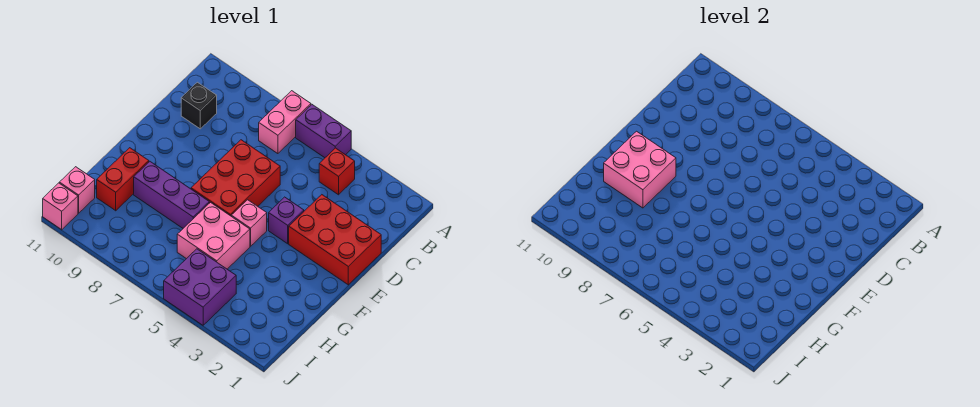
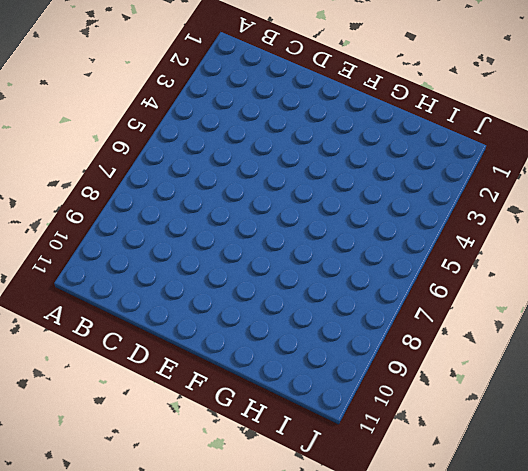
none -> purple 1x2 brick [296,105,351,158]
none -> pink 1x2 brick [259,91,311,154]
none -> red 1x1 brick [319,148,355,195]

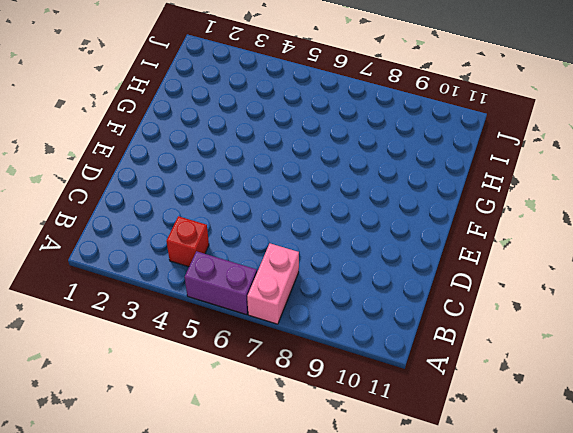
none -> black 1x1 brick [181,82,217,129]
none -> red 2x3 brick [289,195,381,285]
none -> red 2x3 brick [191,140,280,216]

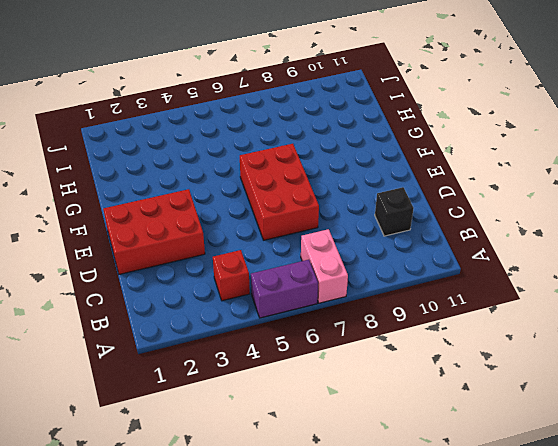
none -> purple 1x1 brick [269,197,304,244]
none -> pink 1x1 brick [231,200,267,246]
none -> pink 2x2 brick [177,203,250,269]

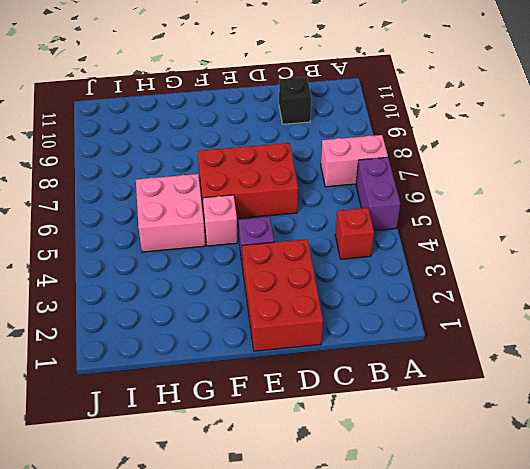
none -> purple 1x3 brick [134,162,209,228]
none -> red 1x2 brick [97,148,149,211]
none -> purple 2x2 brick [164,249,236,325]

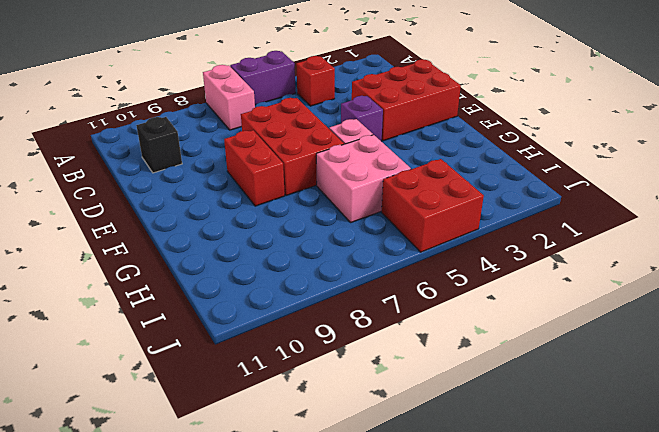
red 1x2 brick [224,130,285,206] -> red 1x2 brick moved to [97,148,149,211]
red 2x2 brick [382,159,484,252] -> purple 2x2 brick [164,249,236,325]
none -> purple 1x3 brick [134,162,209,228]
none -> pink 1x1 brick [59,167,95,213]
none -> pink 1x1 brick [43,183,78,230]

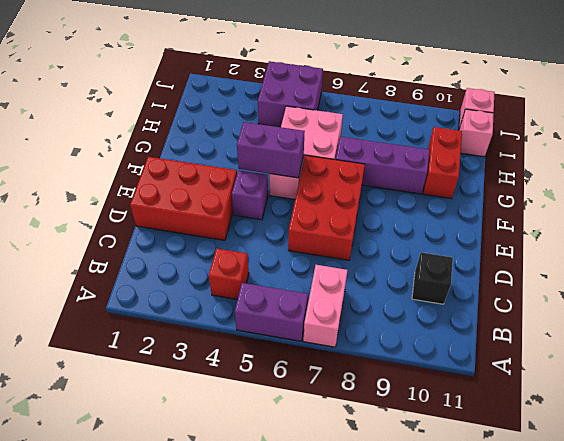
purple 1x2 brick [237,122,305,178] -> none
none -> pink 2x2 brick [604,131,676,208]

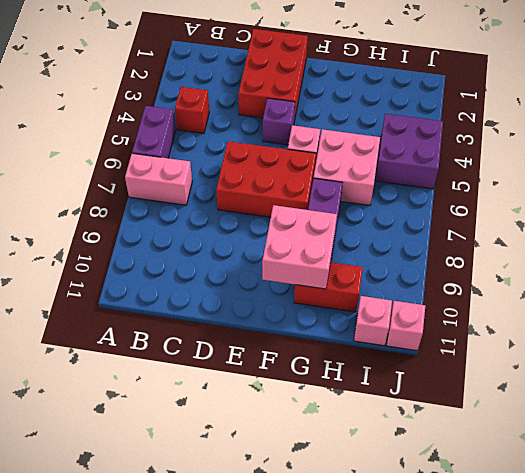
none -> black 1x1 brick [181,82,217,129]

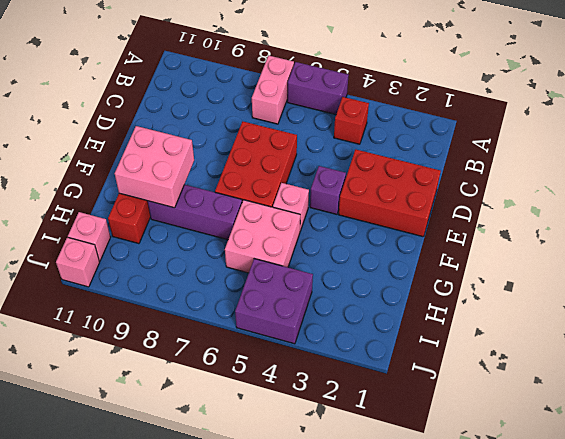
none -> black 1x1 brick [181,82,217,129]

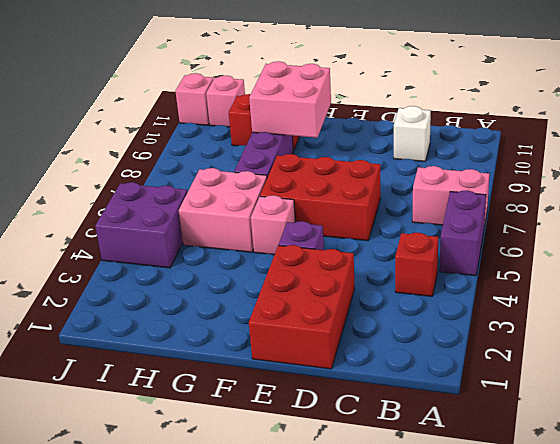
white 1x1 brick [394,106,431,161] -> black 1x1 brick [181,82,217,129]

